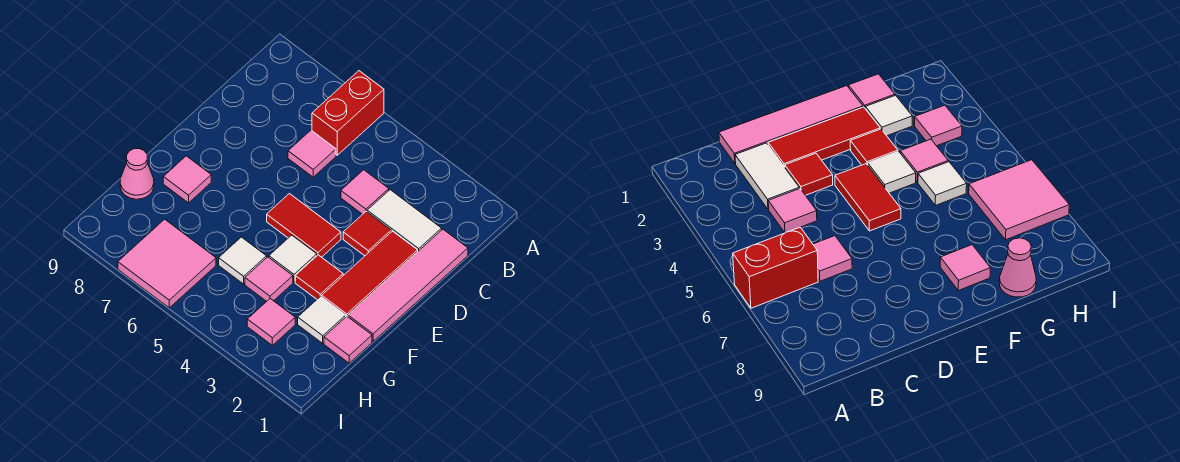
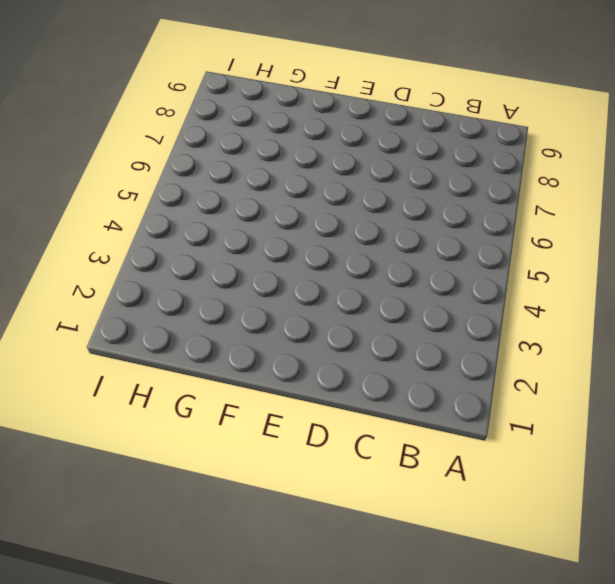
none -> red 1x2 brick [312,71,384,155]
none -> pink 1x4 tile [348,229,468,341]
none -> white 1x2 tile [367,190,442,251]

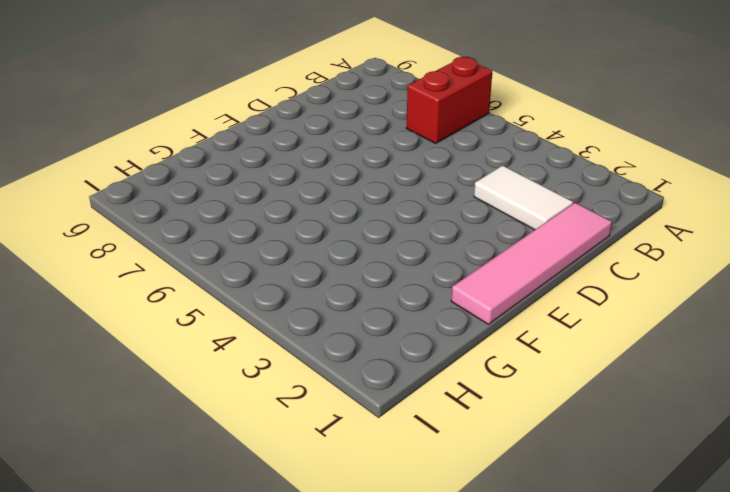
none -> pink 1x1 tile [341,170,389,214]
none -> pink 1x1 tile [288,130,336,177]
none -> red 1x3 tile [322,231,418,317]

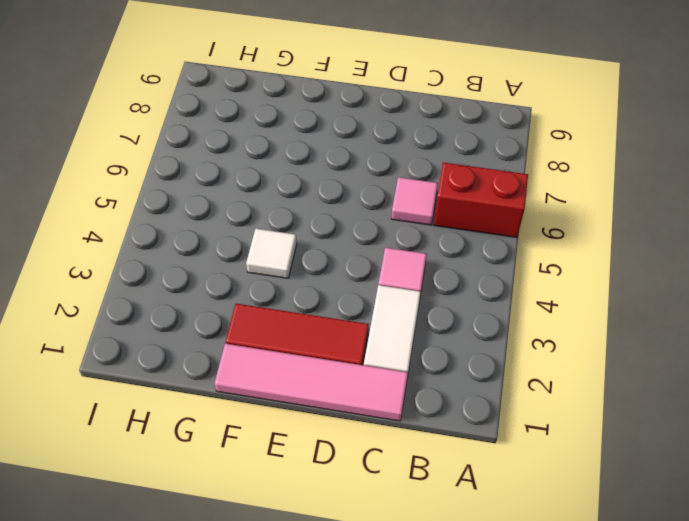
none -> red 1x1 tile [343,212,391,256]
none -> red 1x2 tile [267,194,341,257]
none -> red 1x1 tile [295,255,343,299]

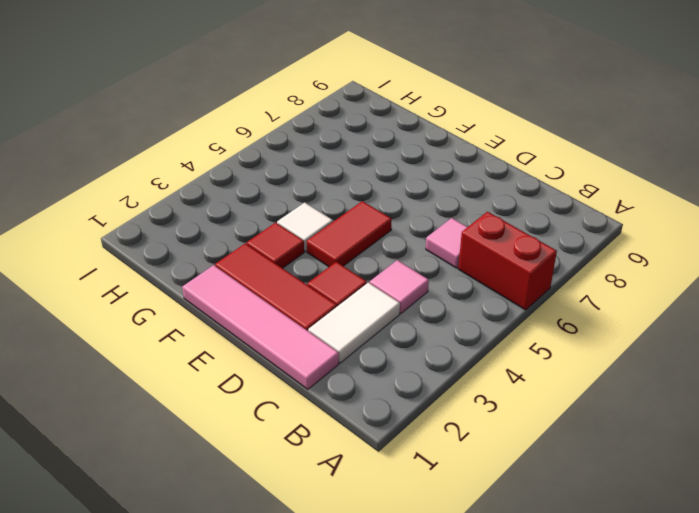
none -> pink 1x1 tile [163,156,211,203]
none -> pink 1x1 tile [324,317,372,363]
none -> white 1x1 tile [298,296,346,343]

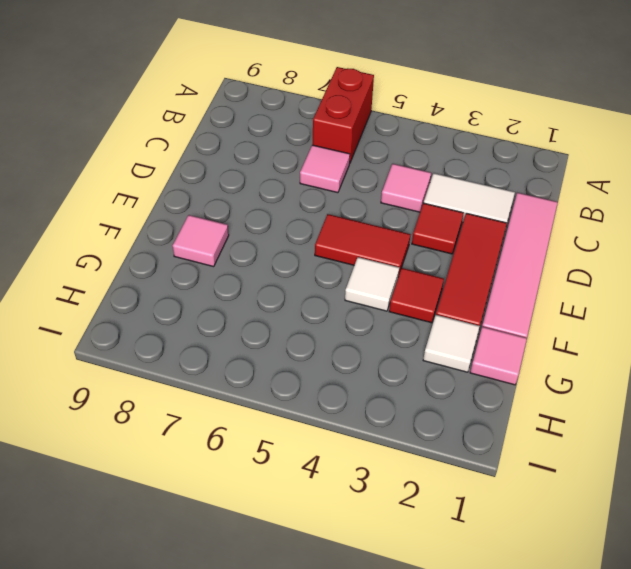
none -> pink 1x1 tile [245,257,293,301]
none -> white 1x1 tile [219,237,267,284]
none -> pink 1x1 cone [120,149,154,199]

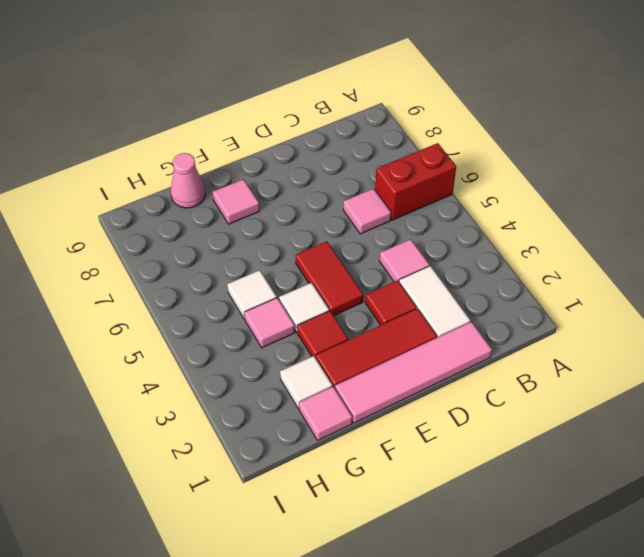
none -> pink 1x1 tile [247,299,295,345]
none -> pink 2x2 tile [118,219,216,308]

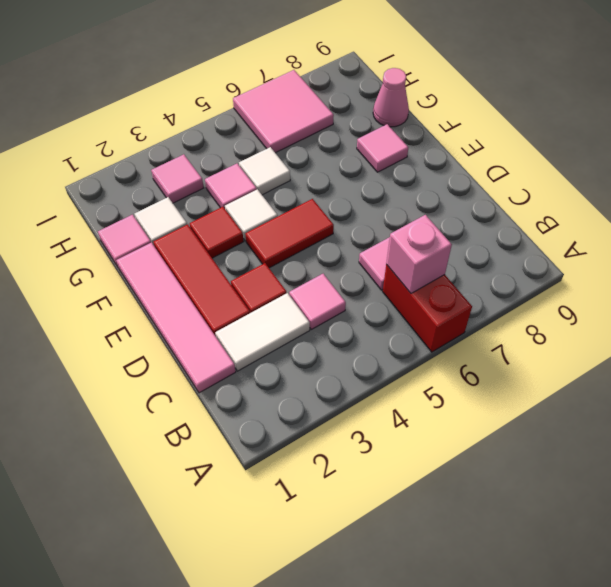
pink 1x1 brick [386,215,452,293] -> none

